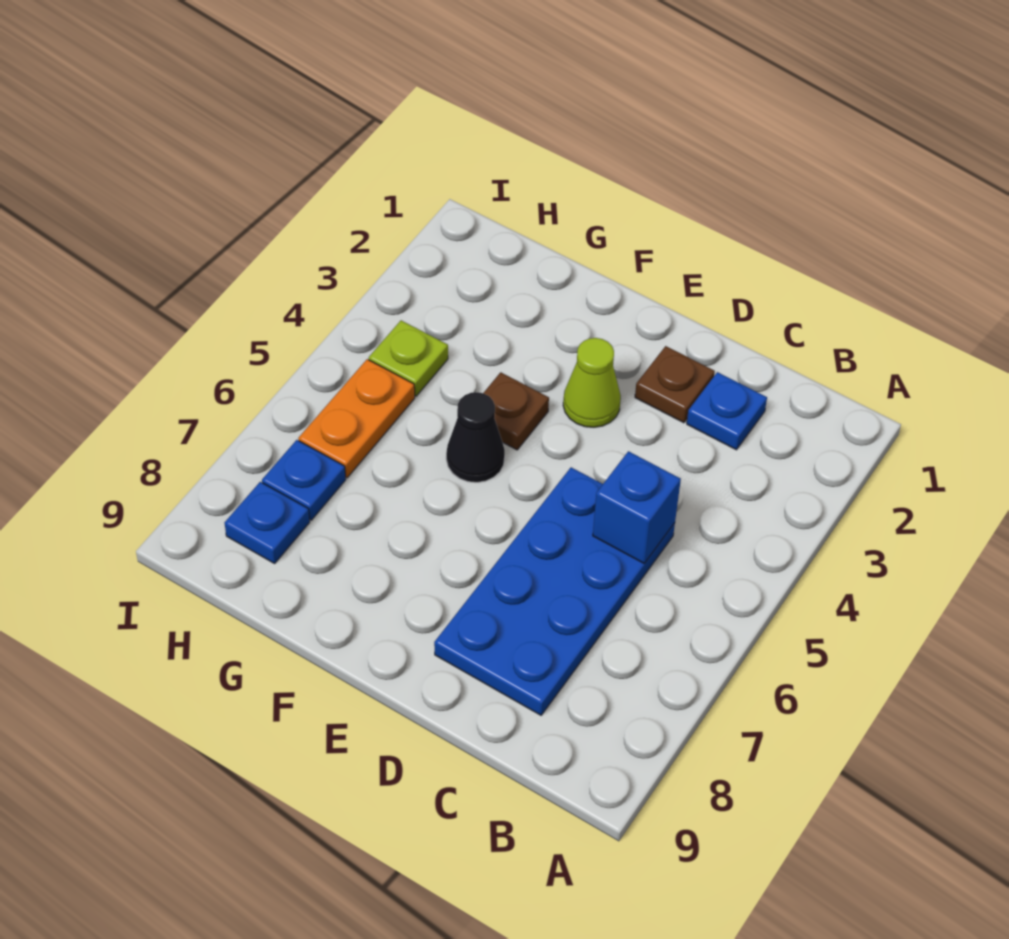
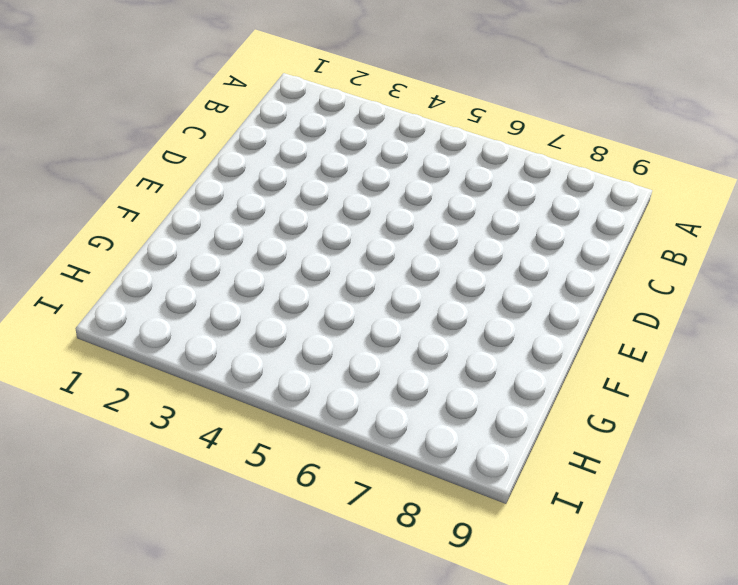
none -> blue 1x1 plate [687,372,767,450]
none -> blue 2x4 plate [434,467,675,715]

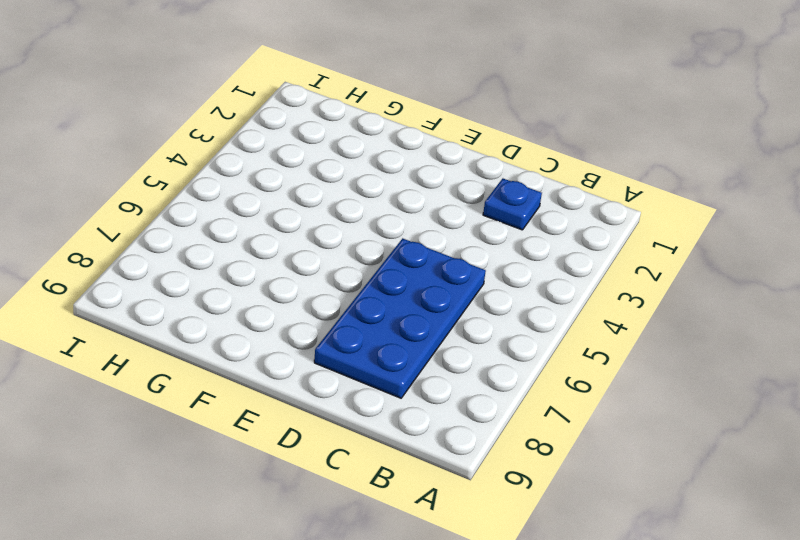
none -> brown 1x1 plate [635,346,715,423]
none -> lime 1x1 cone [563,338,621,427]

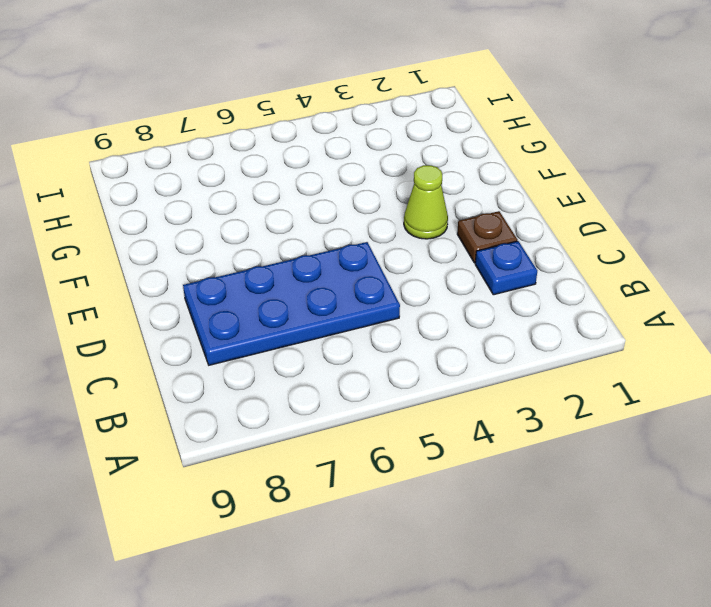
none -> brown 1x1 plate [484,372,549,450]
none -> black 1x1 cone [446,392,505,482]

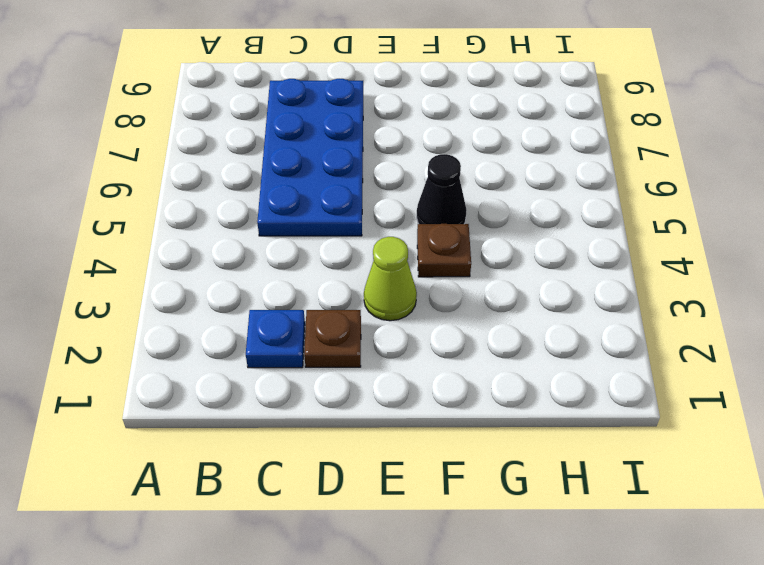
none -> lime 1x1 plate [369,320,448,396]
none -> orange 1x2 plate [298,359,415,478]

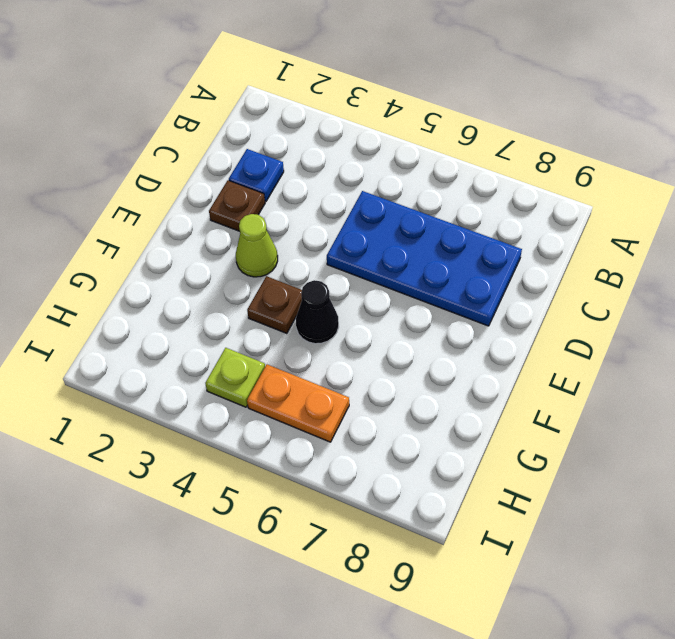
none -> blue 1x1 plate [262,440,346,520]
none -> blue 1x1 plate [225,482,310,563]

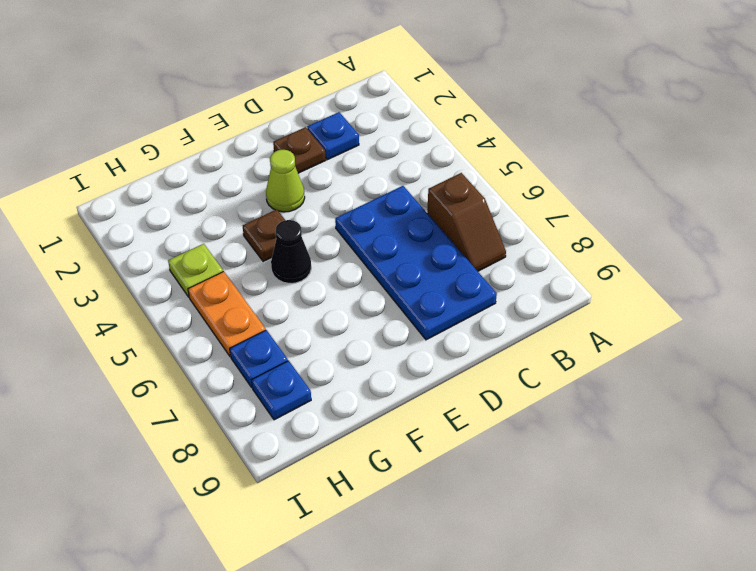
brown 1x2 slope [427,173,506,271] -> none
none -> blue 1x1 brick [593,451,681,563]

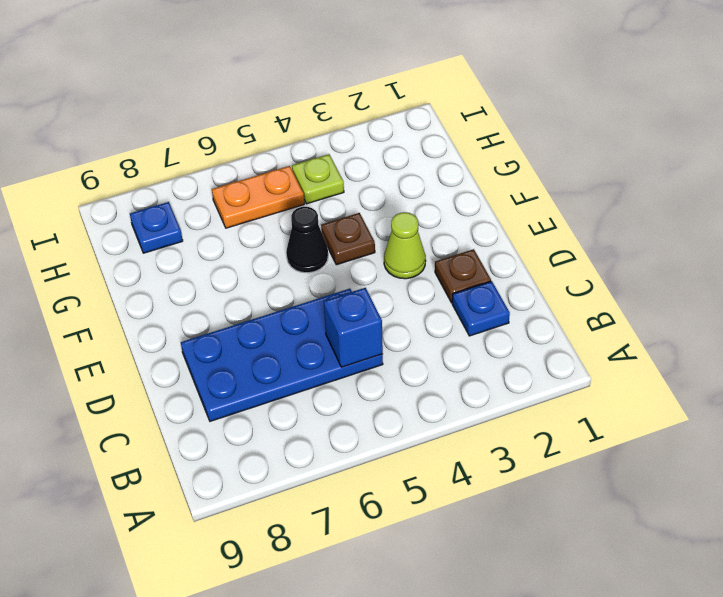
none -> blue 1x1 plate [262,440,346,520]

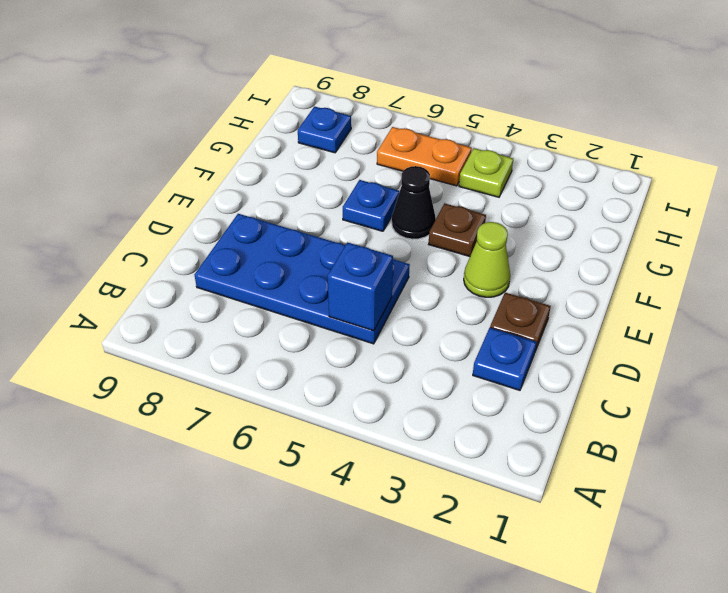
blue 1x1 plate [343,180,399,231] -> blue 1x1 plate moved to [262,440,346,520]

